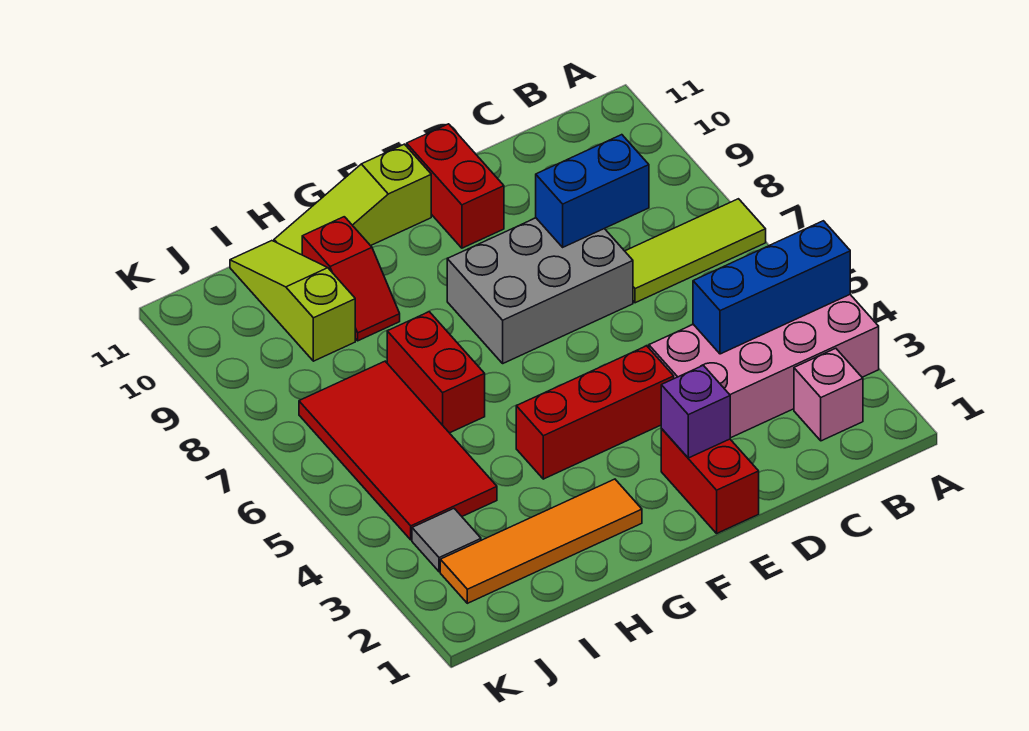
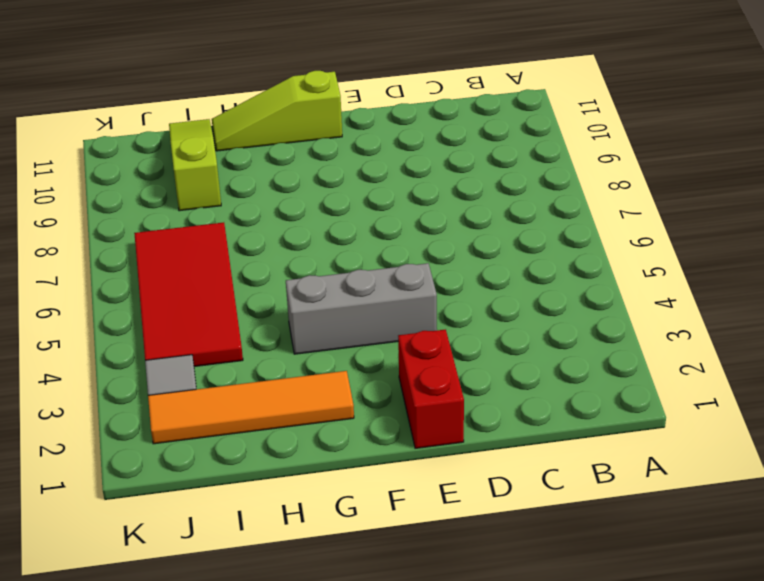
grey 1x3 brick [286,263,437,354] -> red 1x3 brick [516,346,674,479]
none -> pink 2x4 brick [649,295,879,438]
none -> lime 1x3 tile [625,199,766,303]
none -> pink 1x1 brick [794,348,863,441]

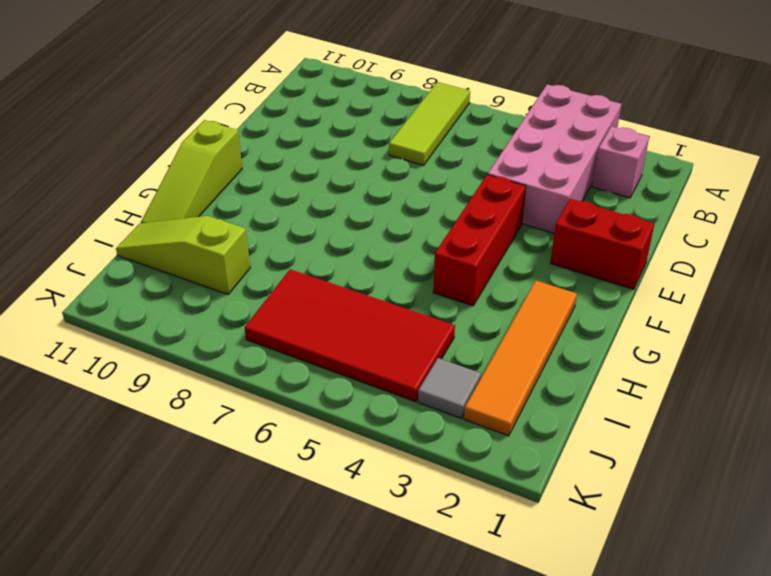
none -> grey 2x3 brick [447,218,633,363]
none -> red 1x2 brick [407,124,504,248]
none -> red 1x2 brick [387,312,485,433]

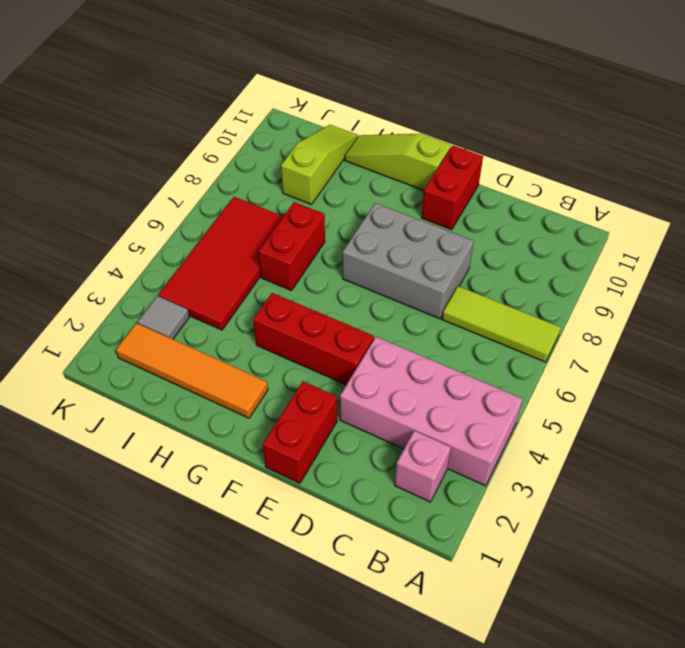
none -> red 1x2 slope [302,217,400,341]
none -> blue 1x3 brick [693,221,850,354]
none -> blue 1x2 brick [536,135,649,247]

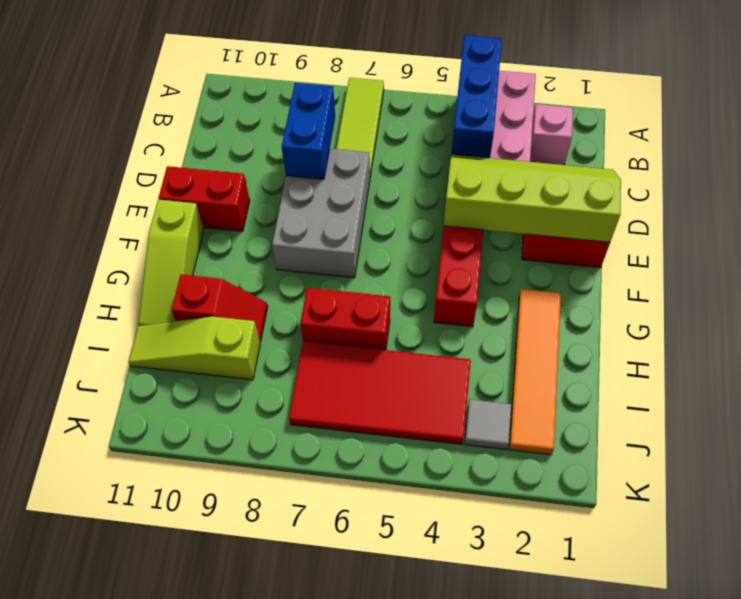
lime 2x4 slope [444,154,621,242] -> purple 1x1 brick [661,365,730,458]

